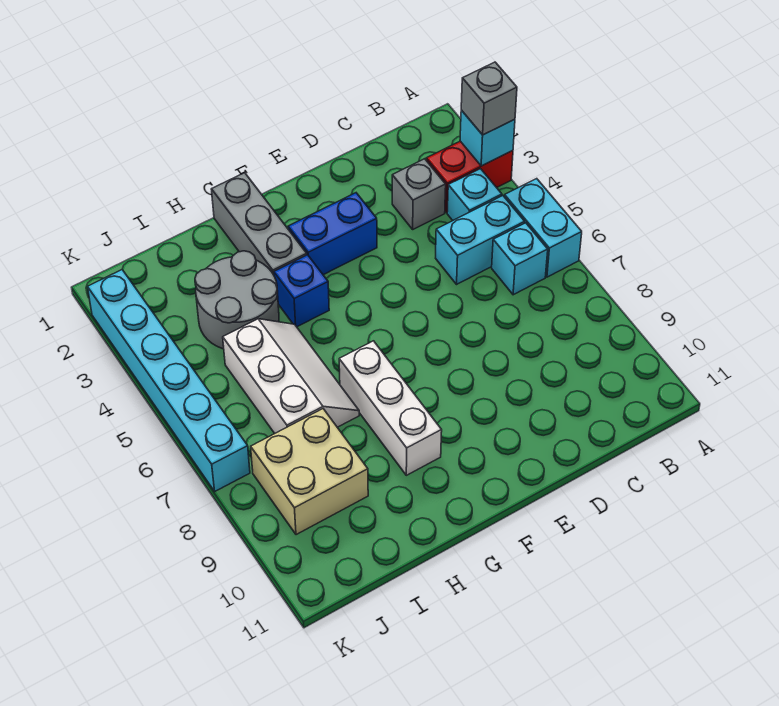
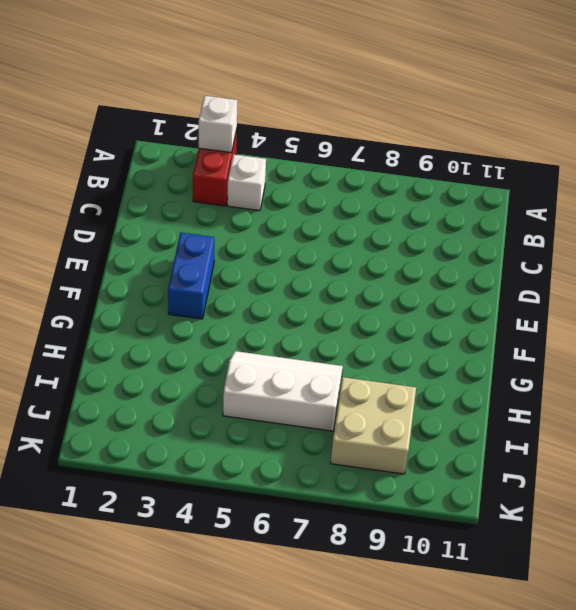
white 1x1 brick [199,96,238,153] -> cyan 1x1 brick [460,110,515,166]
white 1x1 brick [227,154,266,211] -> cyan 1x1 brick [447,169,502,220]
none -> cyan 1x2 brick [505,179,582,277]
none -> cyan 1x2 brick [436,196,525,284]
none -> cyan 1x1 brick [492,223,548,295]

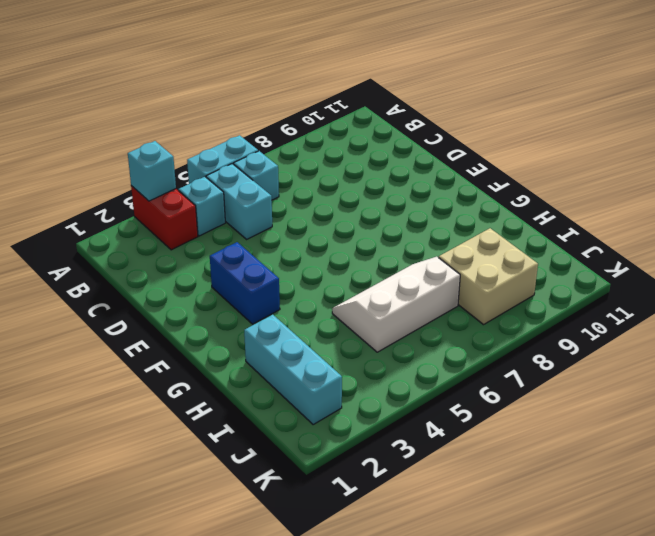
cyan 1x3 brick [244,315,342,425] -> none
none -> grey 1x1 brick [392,159,446,229]
none -> grey 1x3 brick [211,173,307,275]
none -> blue 1x1 brick [274,255,329,327]

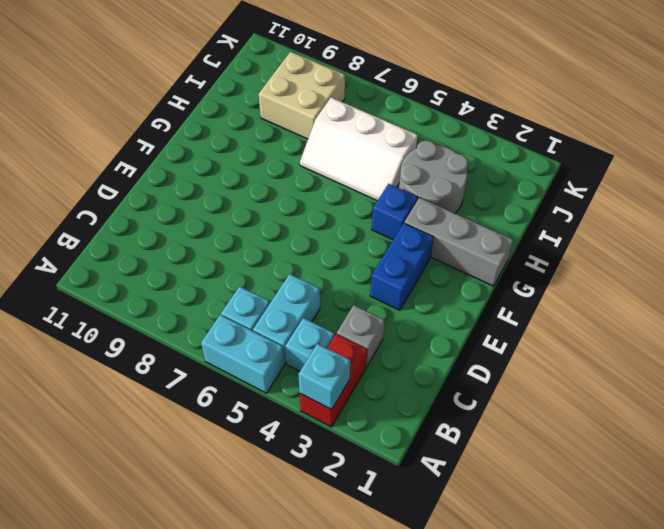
none -> white 1x3 brick [339,341,442,475]
none -> cyan 1x6 brick [88,270,250,491]
none -> grey 1x1 brick [461,62,517,135]

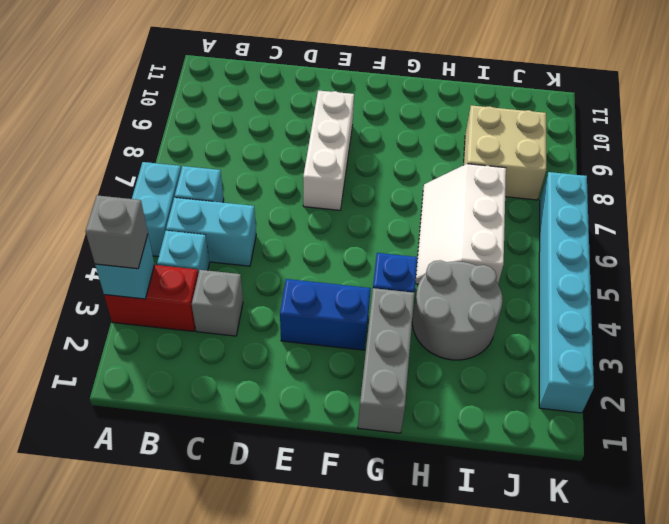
white 1x3 brick [303,90,354,210] -> white 1x3 brick moved to [339,341,442,475]

